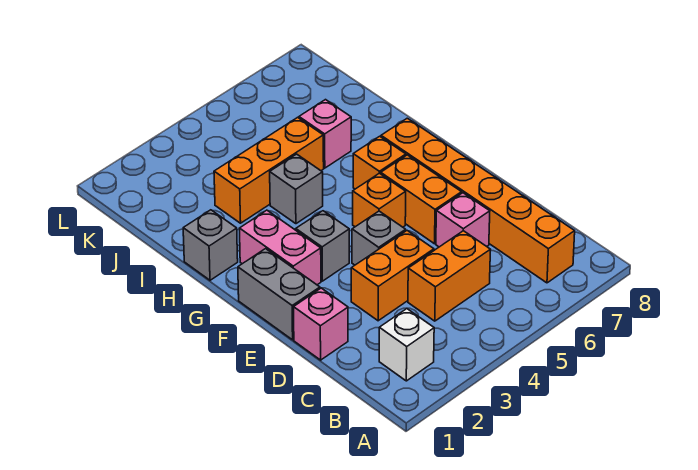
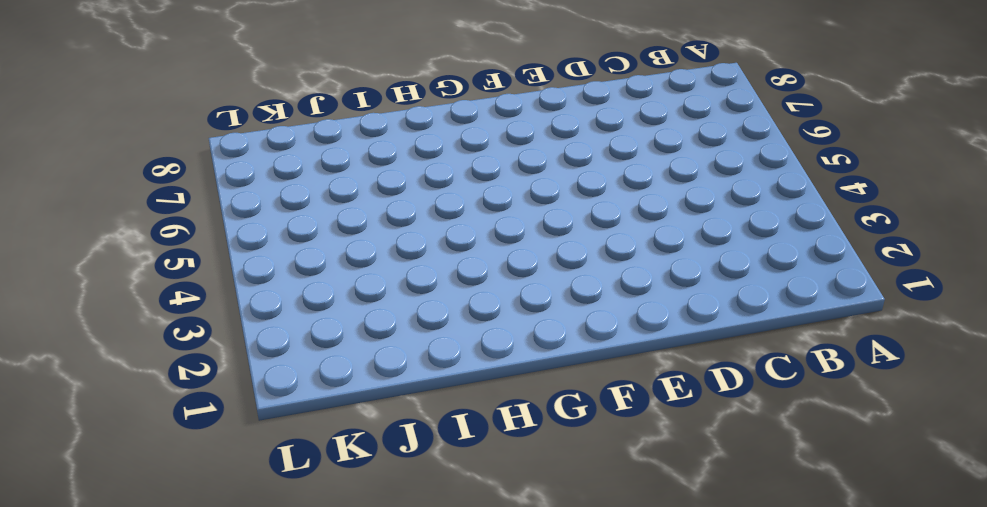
none -> white 1x1 brick [379,309,434,381]
none -> orange 1x6 brick [381,118,575,283]
none -> orange 1x2 brick [408,231,491,321]

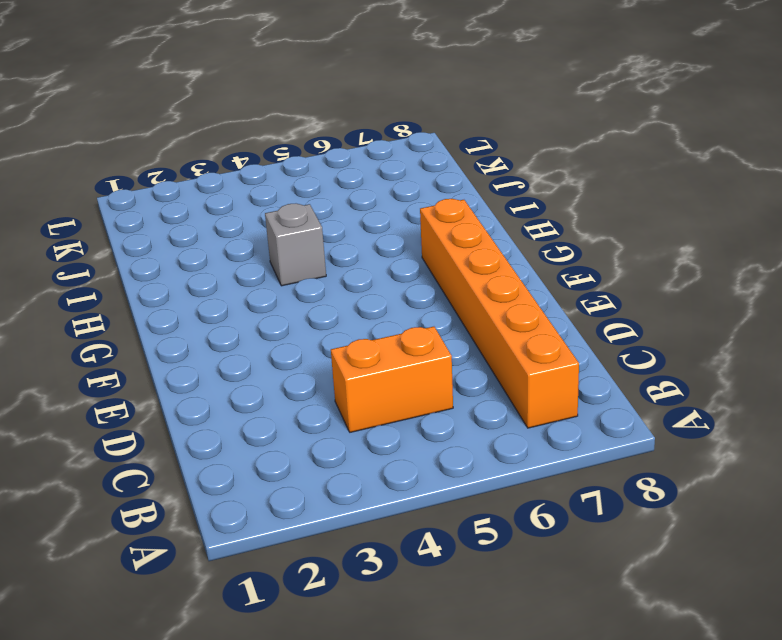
none -> white 1x1 brick [379,309,434,381]
none -> pink 1x1 brick [294,288,348,360]
none -> orange 1x2 brick [351,231,434,321]

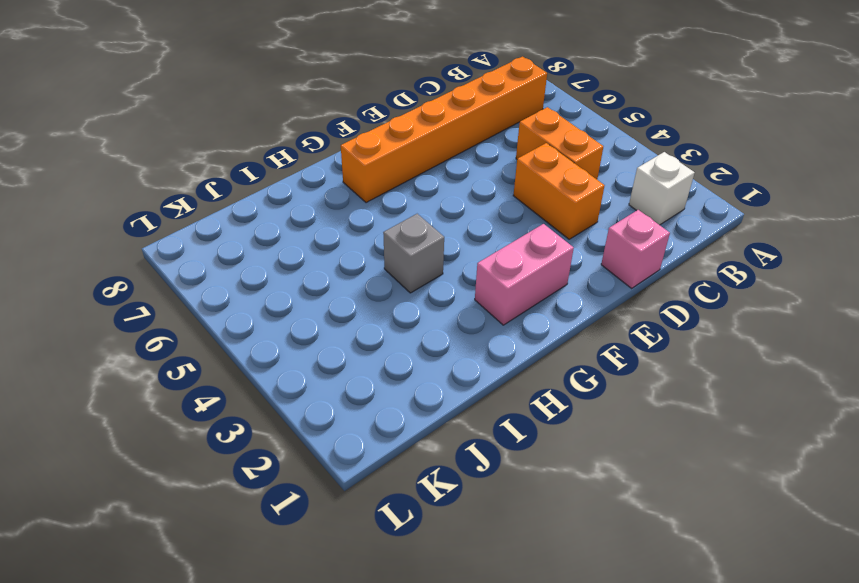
none -> pink 1x1 brick [436,193,490,247]
none -> grey 1x2 brick [238,249,320,340]
none -> grey 1x1 brick [352,211,406,265]

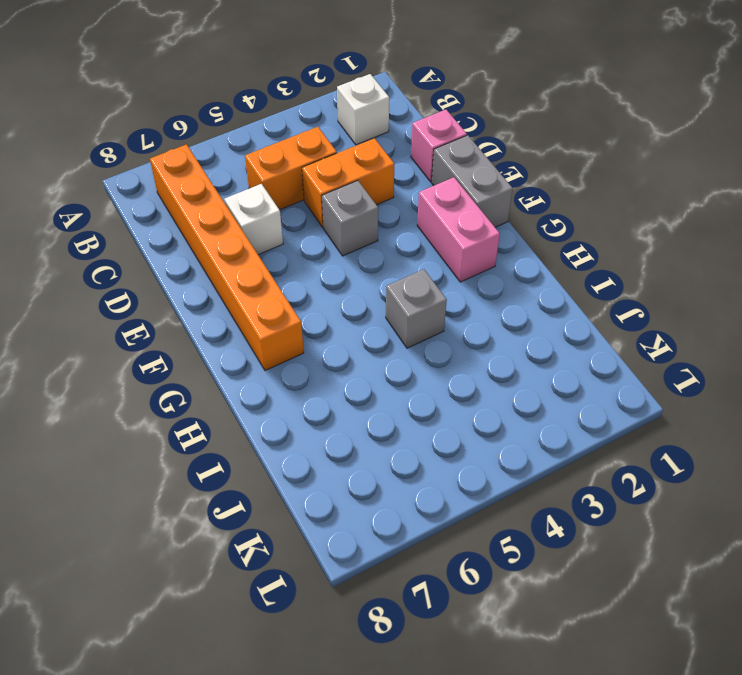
white 1x1 brick [224,184,283,255] -> pink 1x1 brick [436,193,490,247]
none -> orange 1x2 brick [381,155,462,244]
none -> grey 1x1 brick [296,211,349,281]
none -> orange 1x1 brick [353,173,406,227]

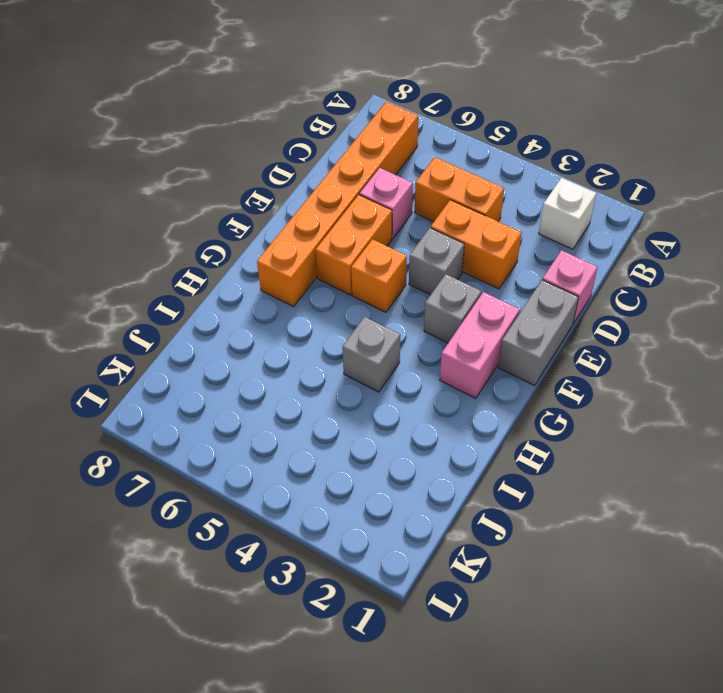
none -> orange 1x1 brick [353,136,406,189]
none -> grey 1x1 brick [183,210,238,280]
none -> orange 1x3 brick [214,117,324,223]

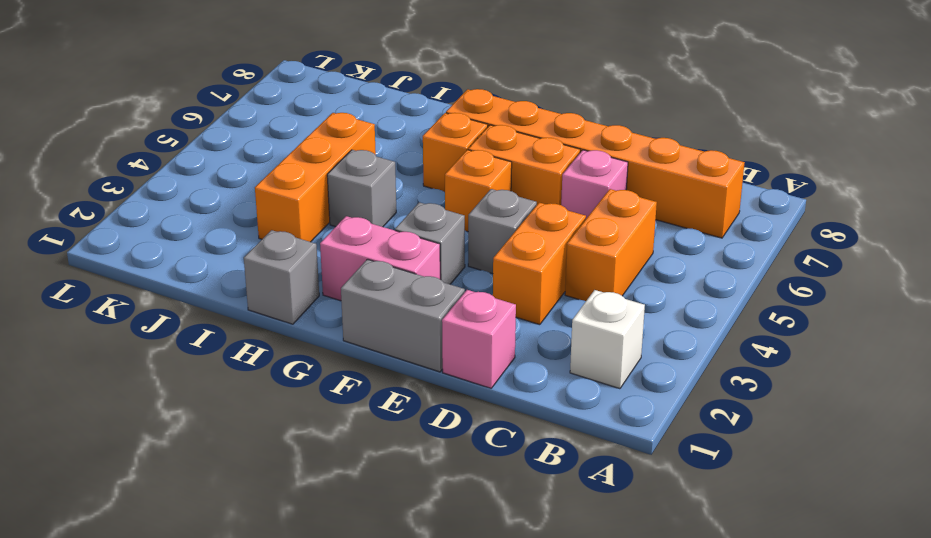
none -> pink 1x1 brick [299,100,351,168]

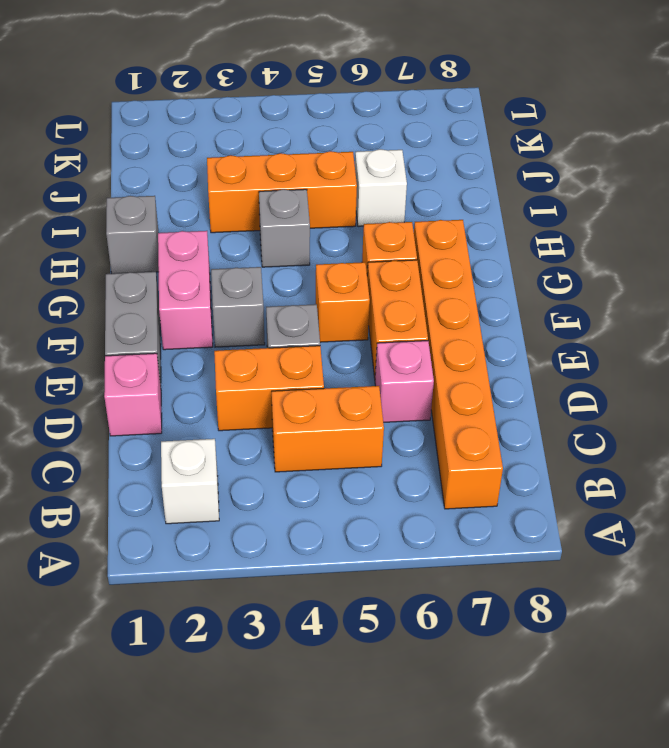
white 1x1 brick [355,149,407,226] -> pink 1x1 brick [299,100,351,168]

